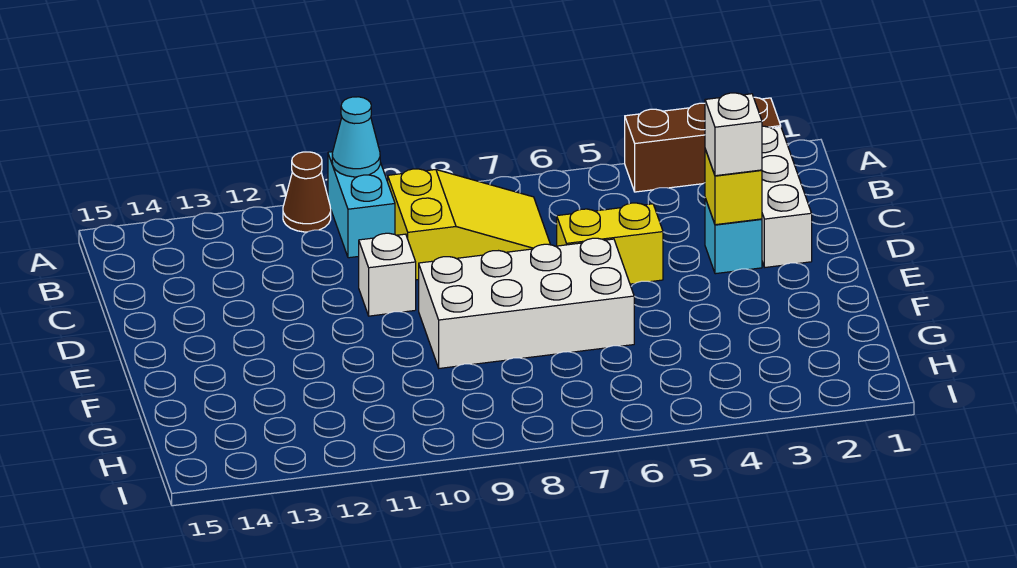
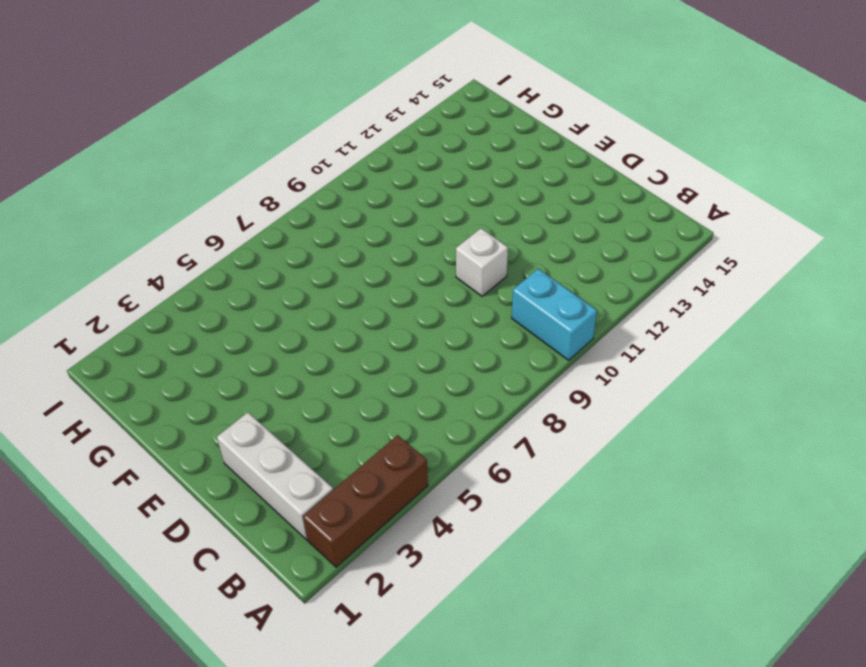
none -> brown 1x1 cone [283,152,331,232]
none -> yellow 2x3 slope [388,169,550,280]
none -> cyan 1x1 brick [705,198,762,274]

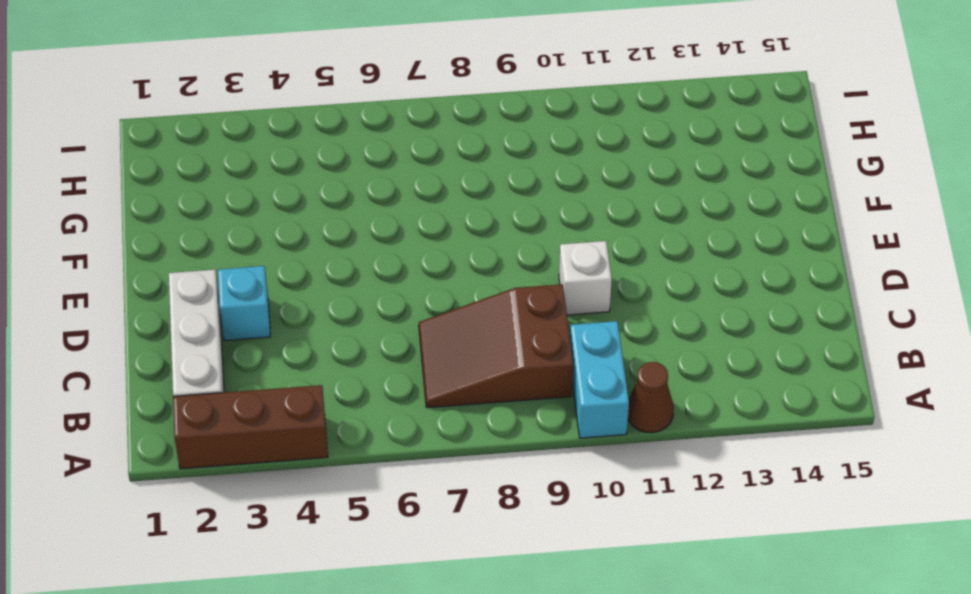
brown 2x3 slope [419,284,573,408] -> yellow 2x3 slope [388,169,550,280]
none -> yellow 1x2 brick [557,203,663,284]
none -> white 2x4 brick [419,238,634,368]
none -> cyan 1x1 cone [332,97,380,177]

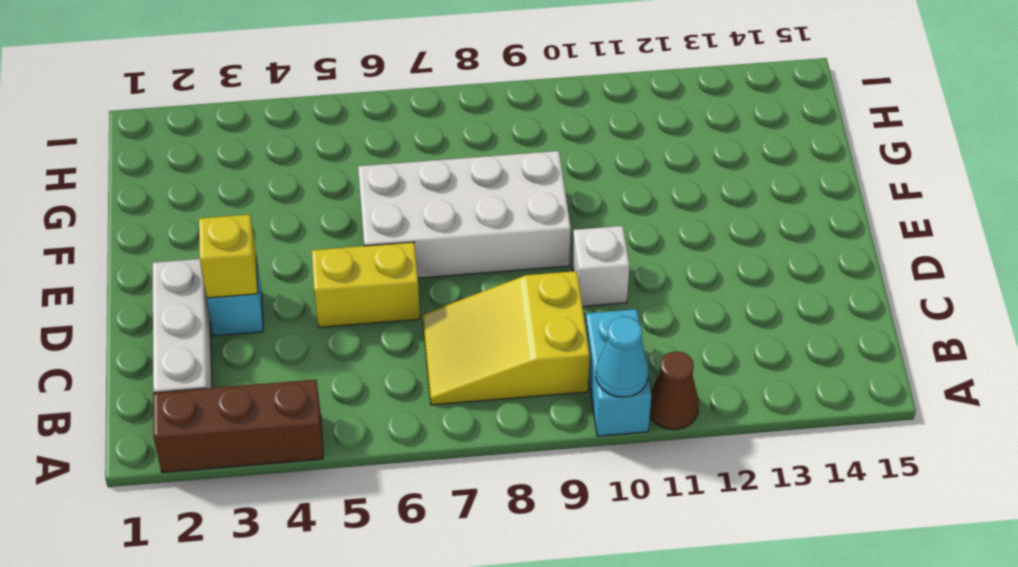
none -> white 1x1 brick [705,93,762,176]

